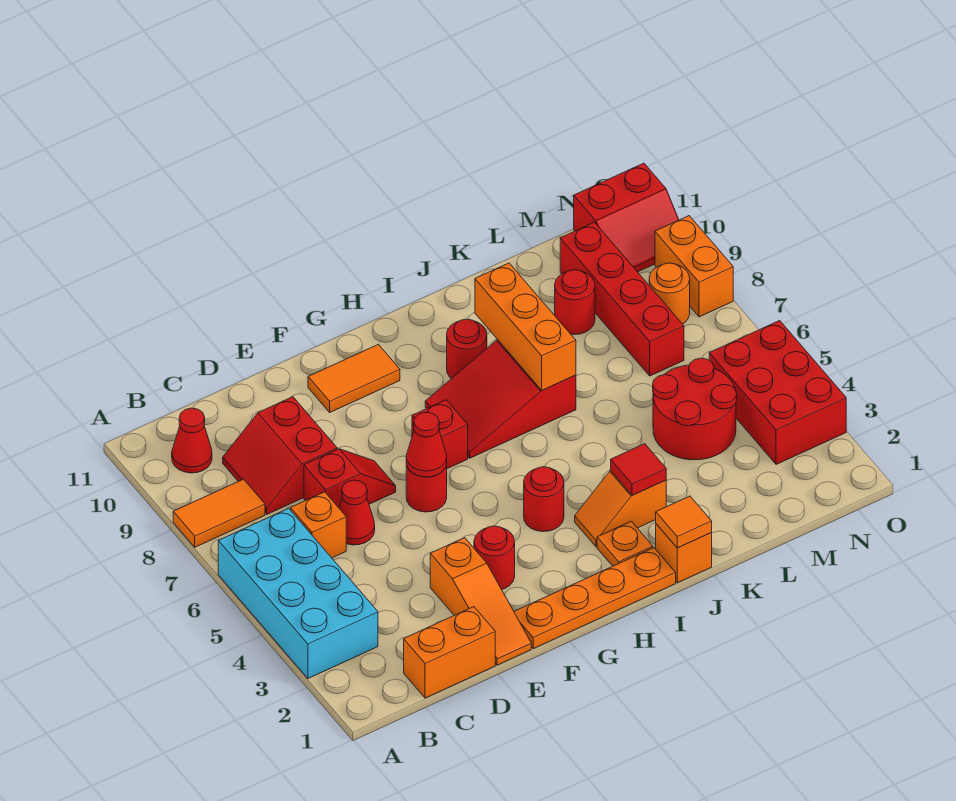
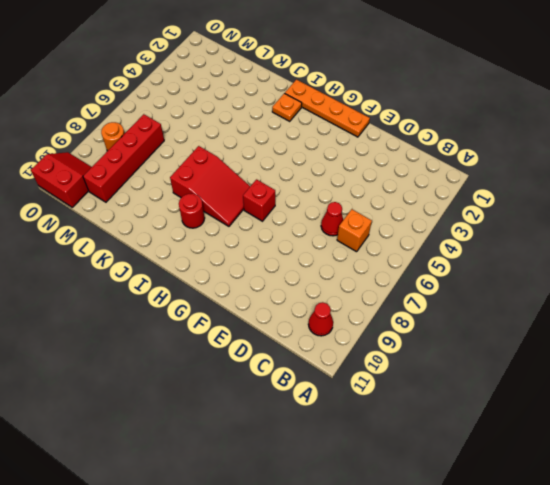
none -> cyan 2x4 brick [218,508,378,678]
none -> orange 1x2 tile [173,479,265,547]
none -> orange 1x2 brick [404,607,495,698]
none -> red 2x2 slope [223,397,337,514]

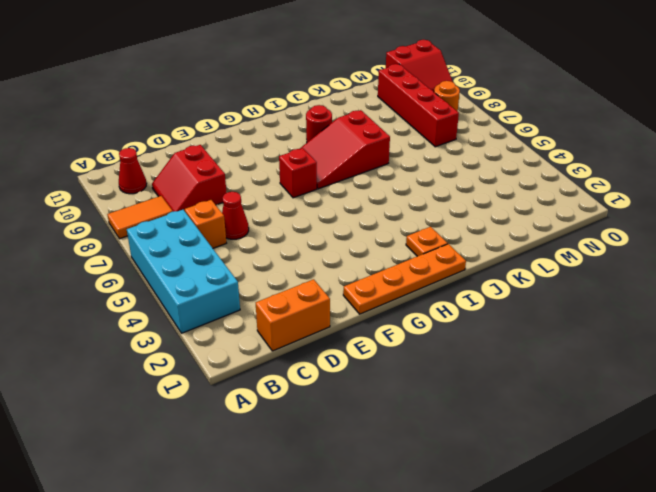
none -> red 1x2 slope [304,449,396,508]
none -> orange 1x3 slope [430,538,531,665]
none -> red 1x1 round brick [474,526,515,590]
none -> red 1x1 round brick [406,464,447,512]

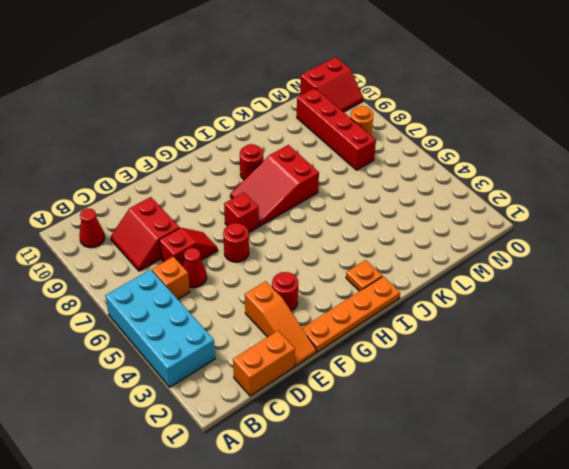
none -> orange 1x2 tile [173,479,265,547]
none -> orange 1x2 tile [308,344,400,412]
none -> red 1x1 round brick [524,467,564,532]
none -> orange 1x2 slope [575,471,666,547]

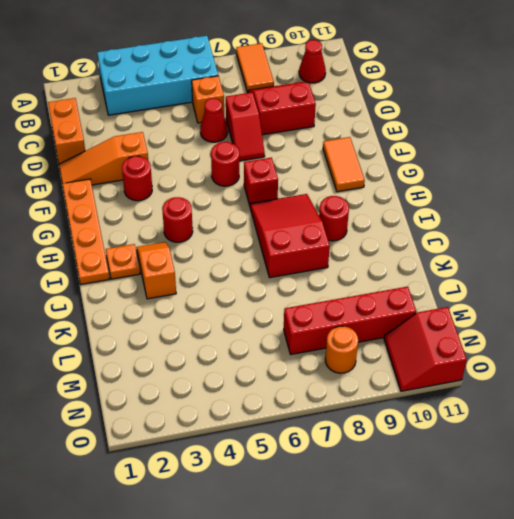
none -> orange 1x1 brick [656,524,712,583]
none -> red 2x2 round brick [653,358,737,460]
none -> red 1x1 round brick [555,270,595,335]
none -> red 2x3 brick [709,321,846,464]

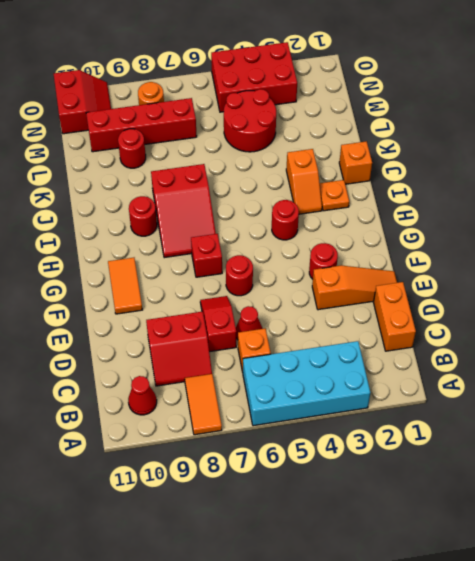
none -> orange 1x4 plate [514,548,676,649]
none -> orange 1x2 brick [655,216,733,317]
none -> red 1x1 cone [406,412,447,477]
none -> orange 1x1 tile [656,496,712,548]

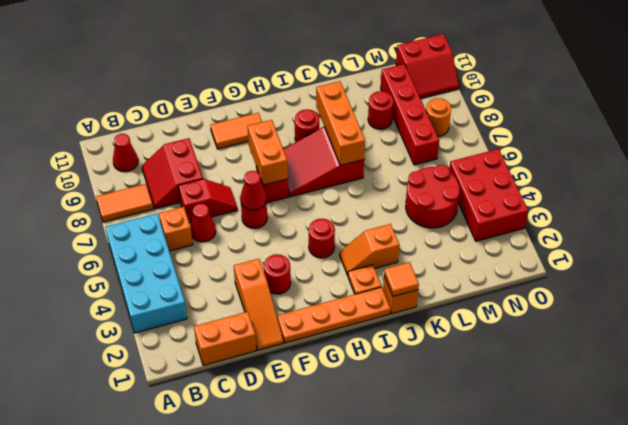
orange 1x2 brick [248,120,288,185] -> orange 1x2 brick moved to [655,216,733,317]
none -> red 1x1 tile [611,444,666,495]

